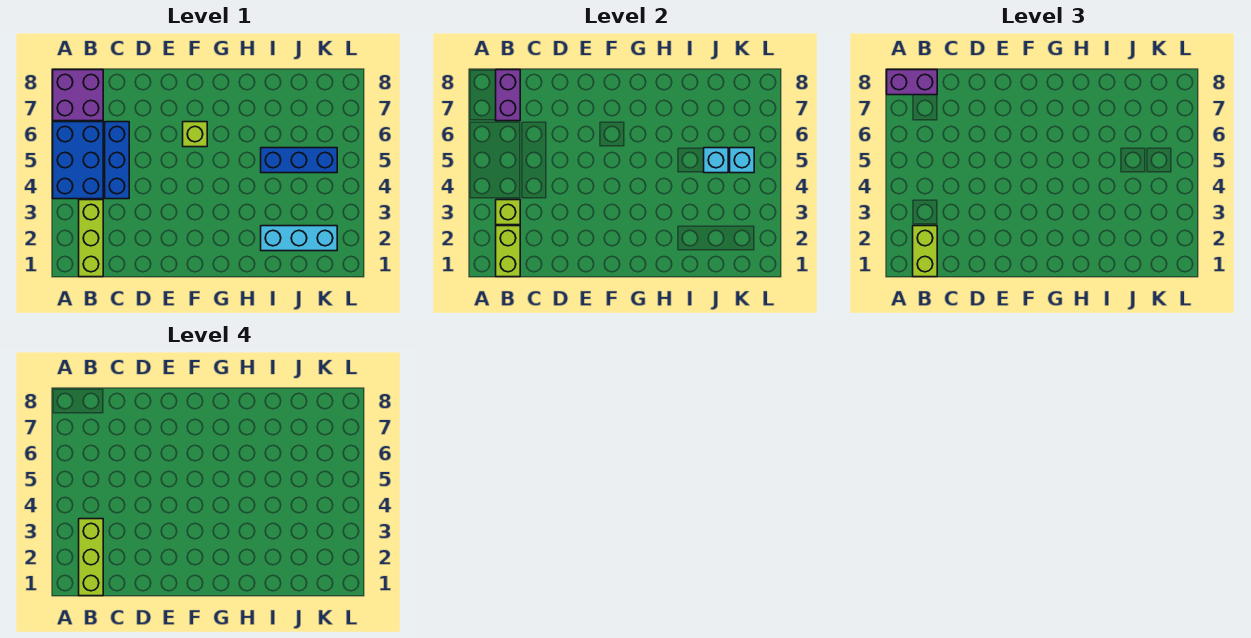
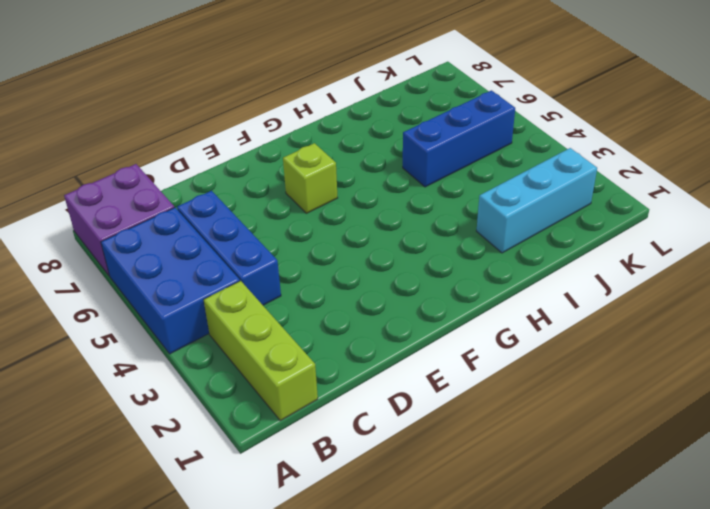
none -> lime 1x2 brick [496,226,520,277]
none -> lime 1x1 brick [496,200,520,225]
none -> purple 1x2 brick [496,70,520,121]

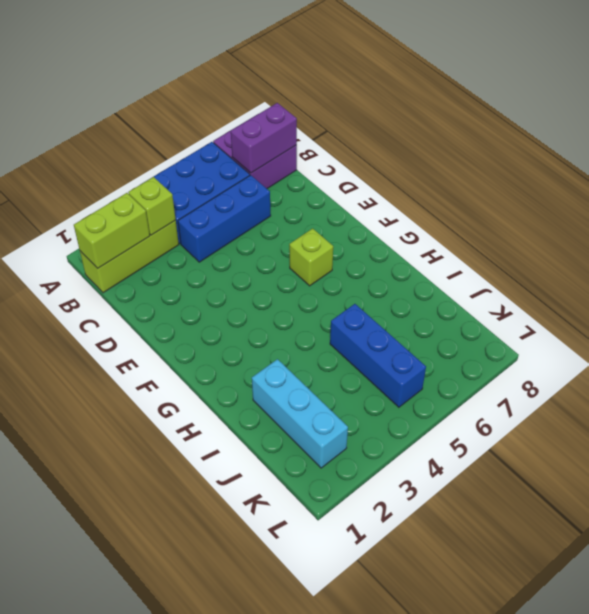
none -> cyan 1x1 brick [704,148,728,173]
none -> cyan 1x1 brick [730,148,754,173]
none -> purple 1x2 brick [887,70,937,95]

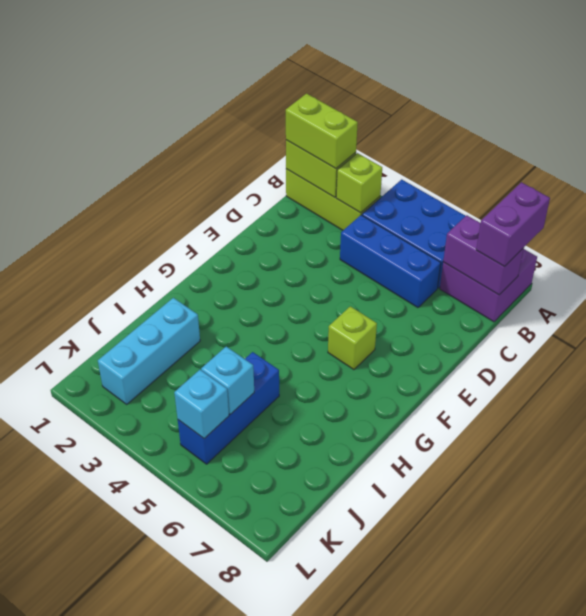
none -> lime 1x3 brick [79,519,103,596]

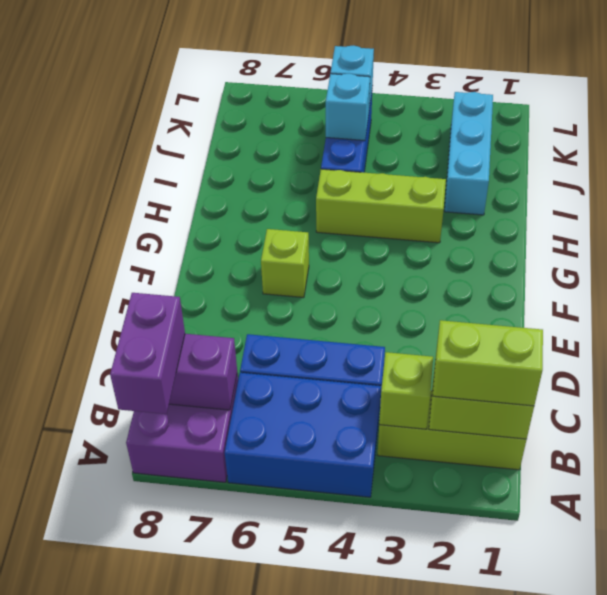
lime 1x3 brick [316,169,446,243] -> lime 1x3 brick moved to [79,519,103,596]

